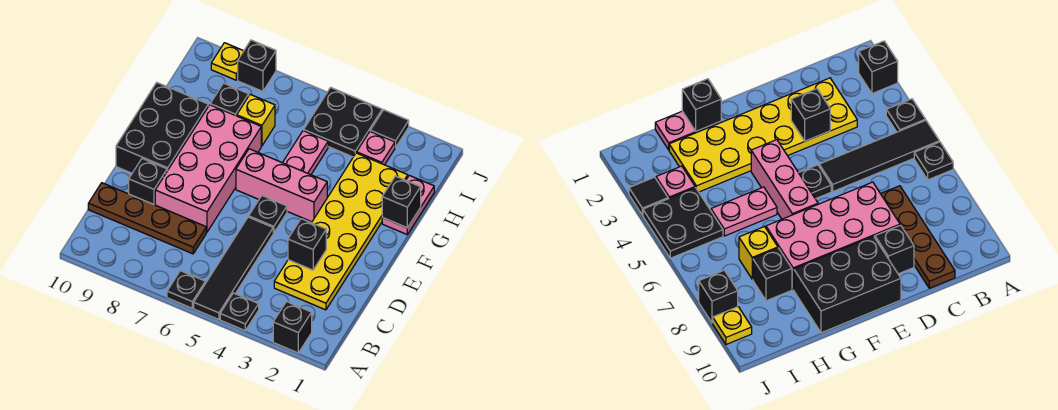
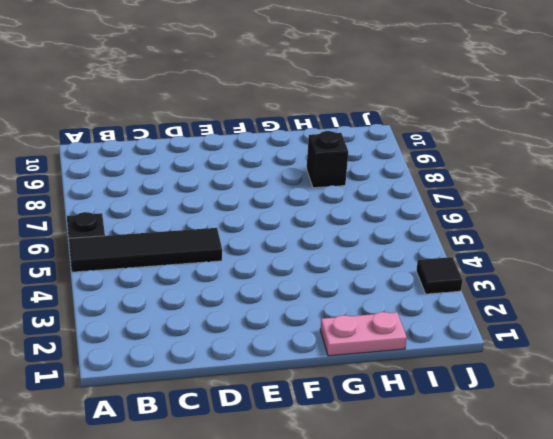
none -> black 1x1 brick [273,302,312,353]
none -> black 1x1 plate [220,293,259,330]
none -> yellow 2x6 plate [274,153,408,310]

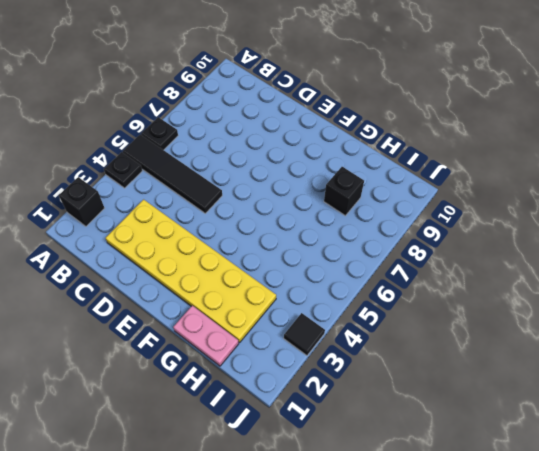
none -> brown 1x4 plate [88,183,206,254]
none -> pink 2x4 brick [155,105,261,232]
none -> black 1x1 brick [129,159,167,205]

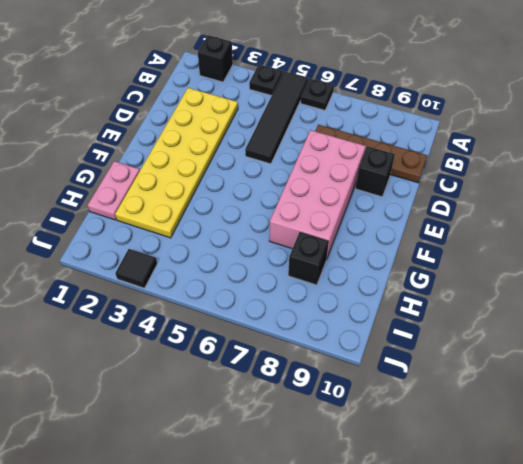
none -> black 1x1 plate [249,196,287,233]
none -> black 2x3 brick [116,83,208,173]
none -> pink 1x3 brick [236,149,327,222]

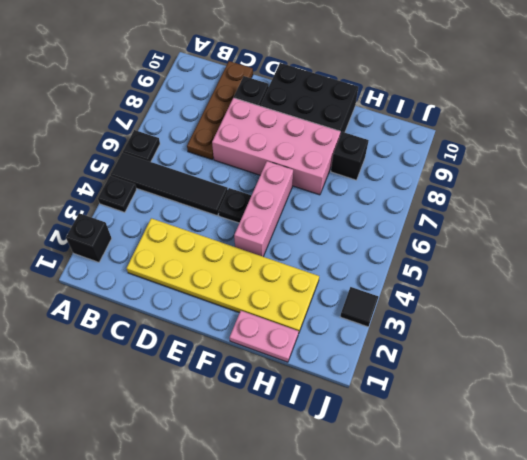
none -> pink 1x2 plate [283,131,328,175]
none -> yellow 1x1 brick [237,95,275,146]
none -> pink 1x1 plate [357,132,395,165]

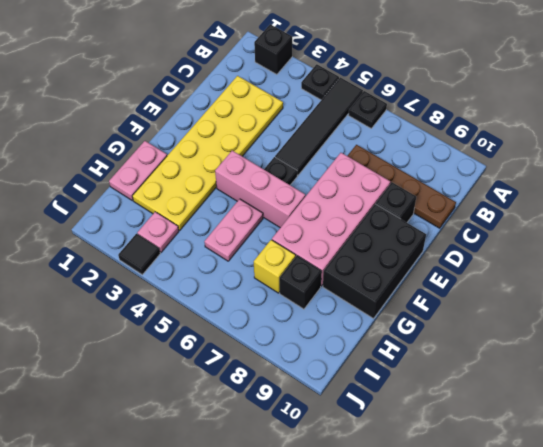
none -> black 2x2 plate [304,87,382,157]
none -> black 1x1 brick [238,40,276,91]
none -> yellow 1x1 plate [211,43,243,80]

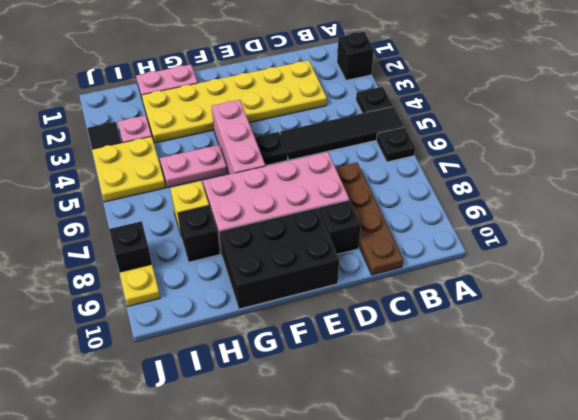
yellow 2x2 plate [92,136,166,202] -> black 2x2 plate [304,87,382,157]
none -> black 1x1 brick [288,219,326,270]
none -> black 1x1 brick [382,176,421,228]

